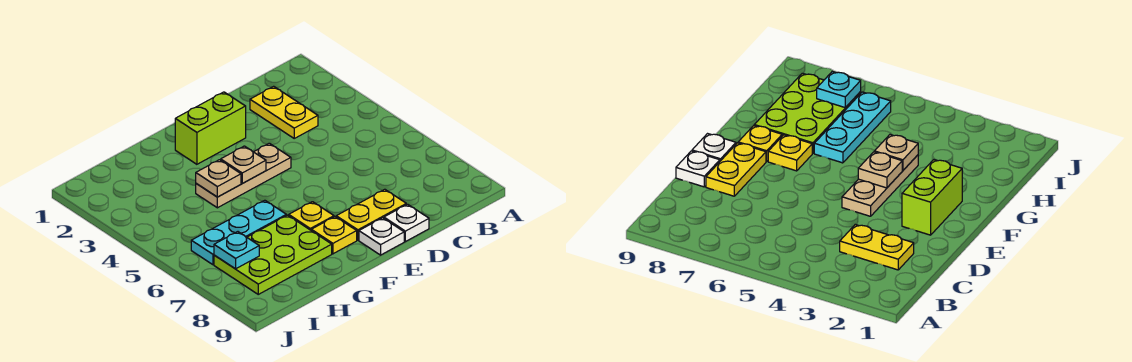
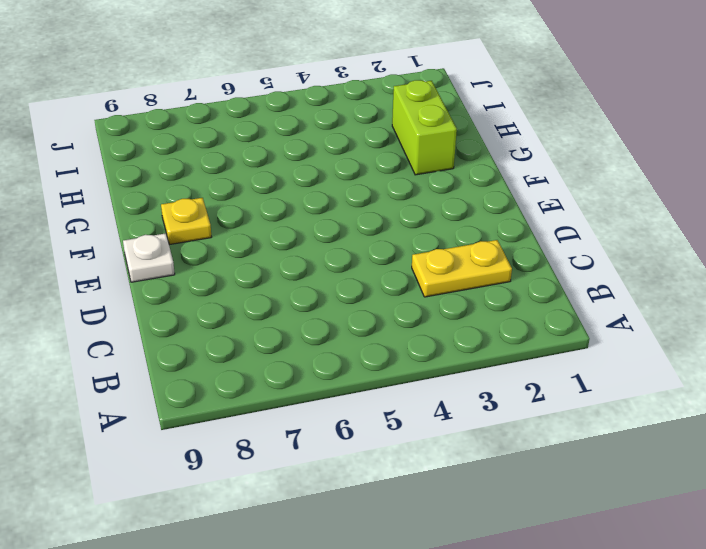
lime 1x2 brick [392,80,457,175] -> lime 1x2 brick moved to [175,92,246,164]
none -> yellow 1x2 plate [336,189,406,240]
none -> white 1x1 plate [384,204,429,242]
none -> tan 1x3 plate [196,143,291,208]

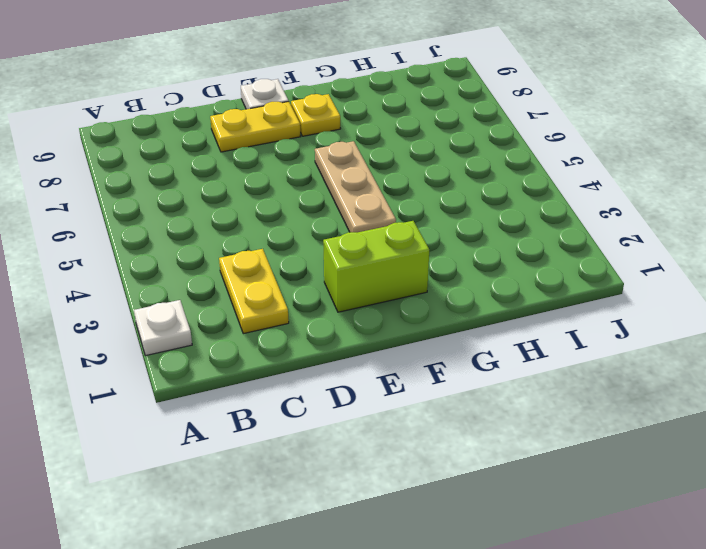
white 1x1 plate [134,300,192,356] -> white 1x1 plate moved to [384,204,429,242]
tan 1x3 plate [315,141,396,233] -> tan 1x3 plate turned to [196,143,291,208]
none -> yellow 1x1 plate [289,202,334,230]
none -> cyan 1x3 plate [191,200,286,265]
none -> lime 2x3 plate [214,215,332,294]

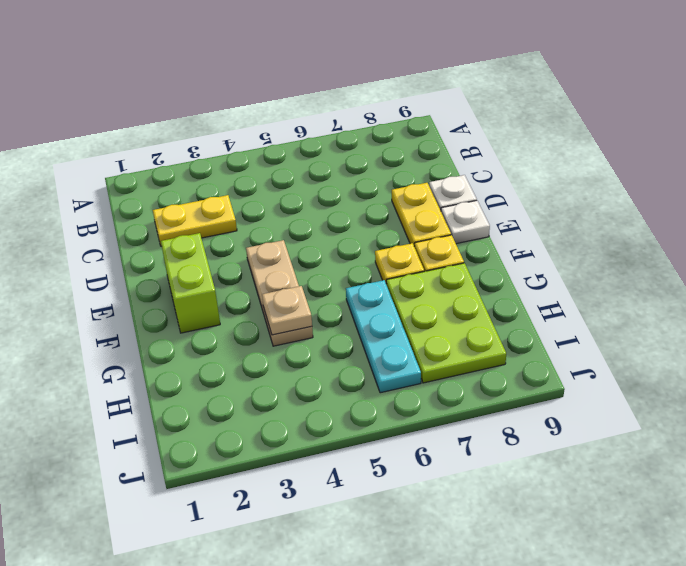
none -> tan 1x1 plate [221,146,266,183]
none -> cyan 1x1 plate [214,232,259,269]

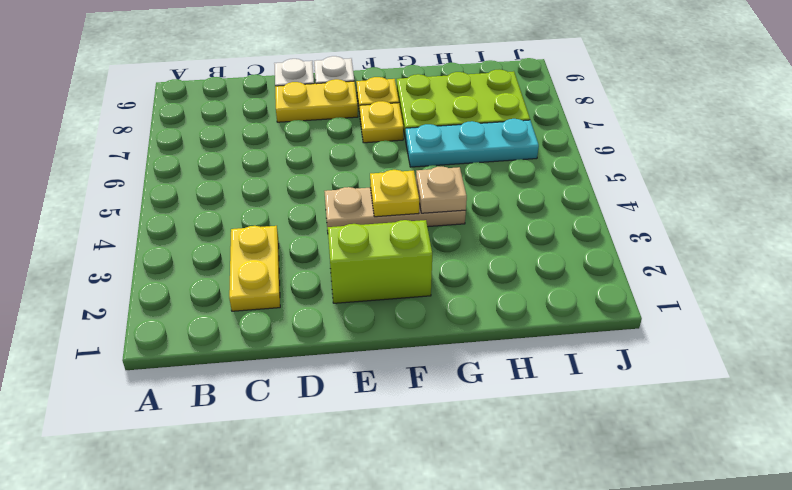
yellow 1x1 plate [370,170,419,217] -> tan 1x1 plate [221,146,266,183]
none -> cyan 1x1 plate [214,232,259,269]

